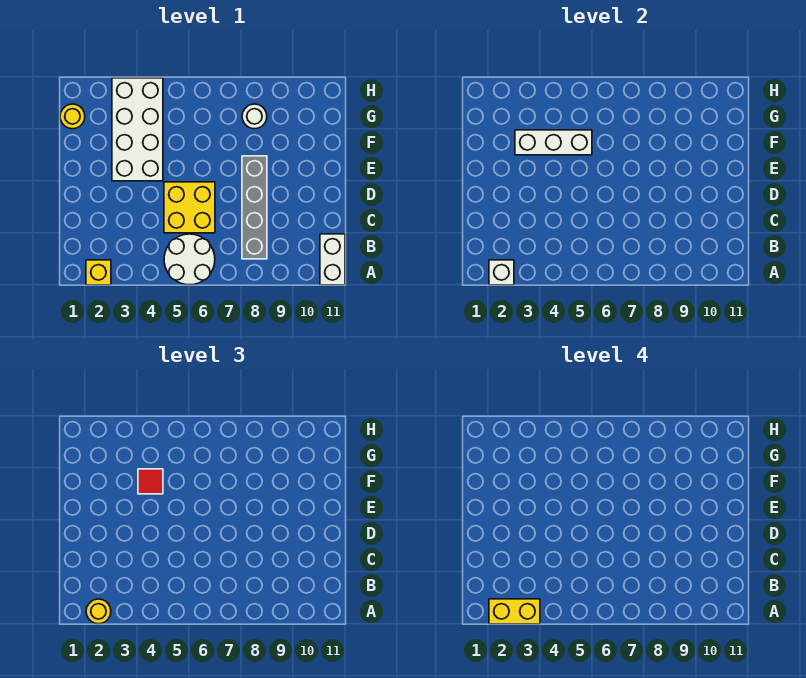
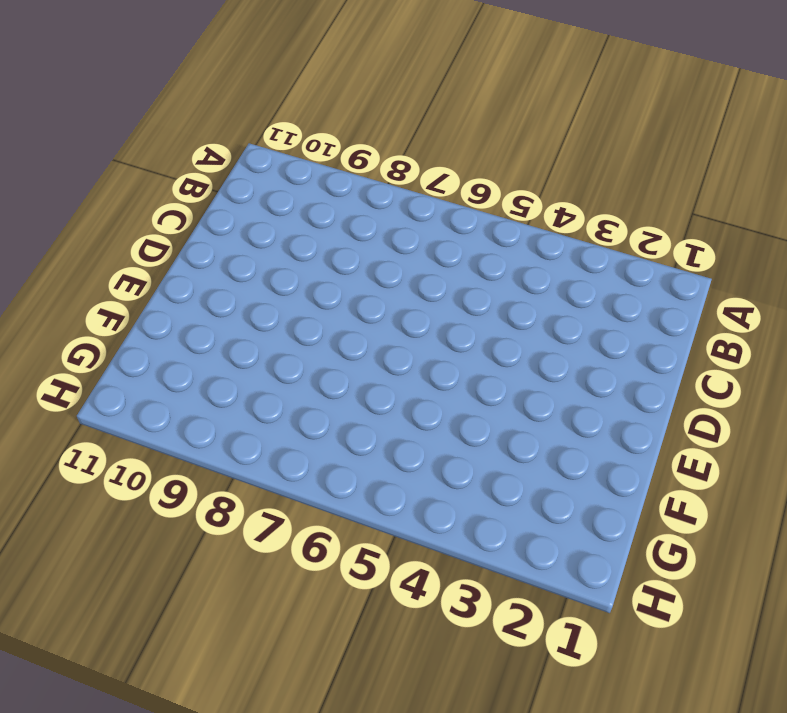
none -> yellow 1x1 brick [86,260,111,285]
none -> white 2x2 round brick [164,234,215,285]
none -> white 1x2 brick [320,234,345,285]

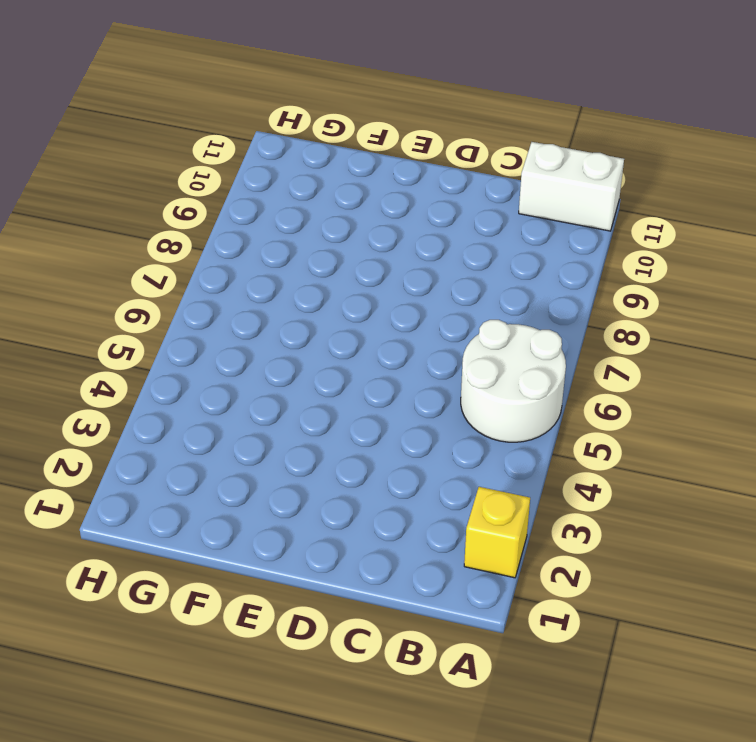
none -> grey 1x4 brick [242,156,267,259]
none -> yellow 2x2 brick [164,182,215,233]
none -> white 2x4 brick [112,78,163,181]

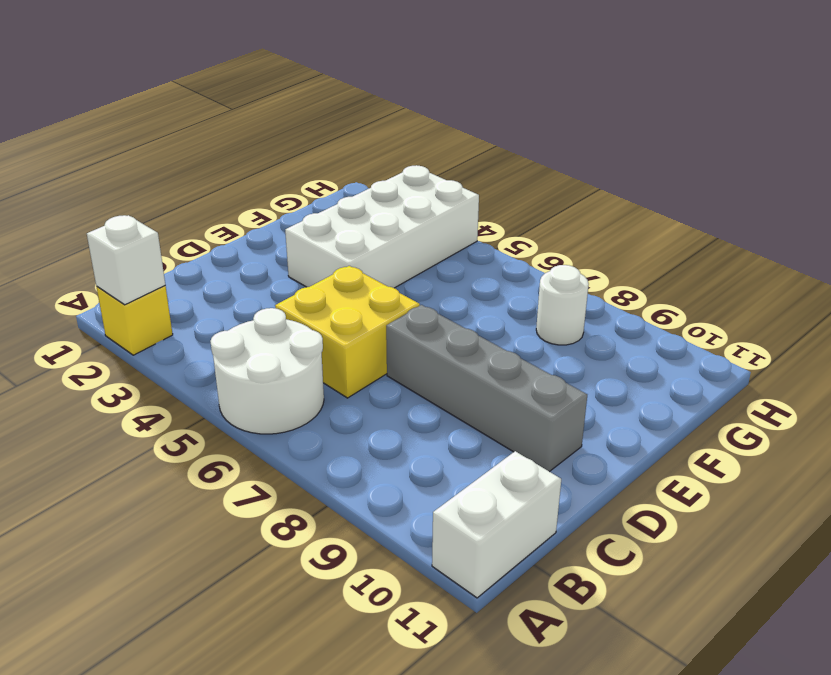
grey 1x4 brick [386,305,587,472] -> grey 1x4 brick turned to [242,156,267,259]
none -> yellow 1x1 round brick [60,104,85,129]
none -> white 1x3 brick [515,130,592,155]
none -> yellow 1x1 round brick [86,599,111,624]

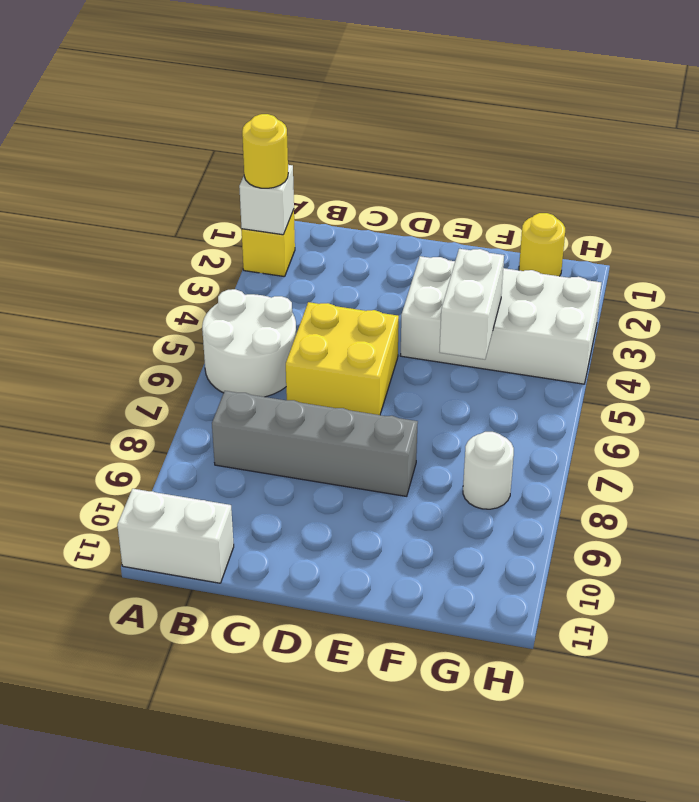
white 1x2 brick [440,249,504,359] -> white 1x3 brick [515,130,592,155]
none -> red 1x1 tile [138,469,163,494]
none -> yellow 1x2 brick [489,599,540,624]

